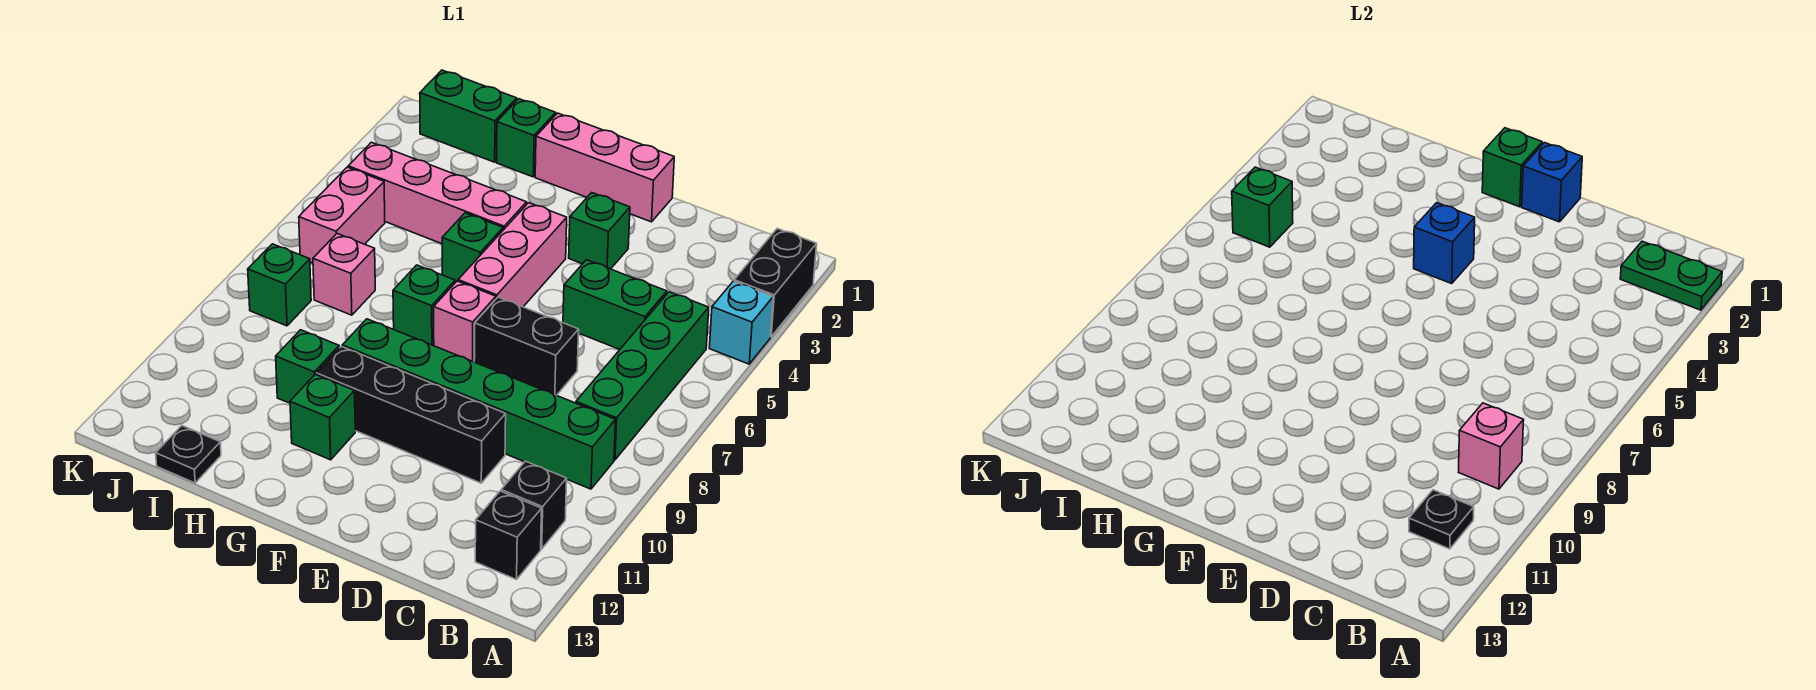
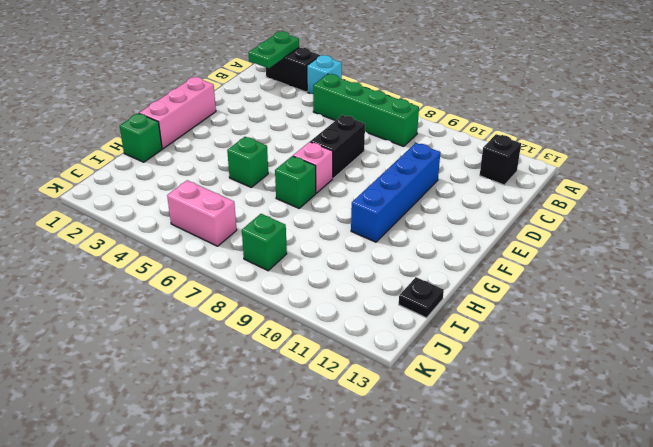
blue 1x4 brick [351,143,440,242] -> black 1x4 brick [316,346,506,483]
none -> green 1x6 brick [342,319,616,489]
none -> black 1x1 brick [501,461,567,549]
none -> green 1x2 brick [563,260,667,349]
none -> green 1x1 brick [569,193,630,269]

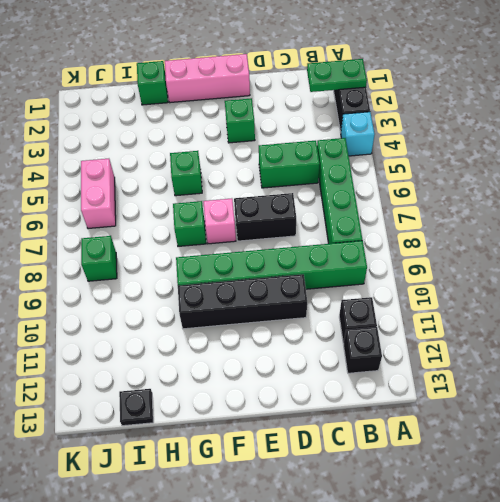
none -> pink 1x3 brick [458,203,567,307]
none -> pink 1x4 brick [348,142,527,244]
none -> green 1x1 brick [290,374,355,460]
none -> green 1x1 brick [276,330,339,403]

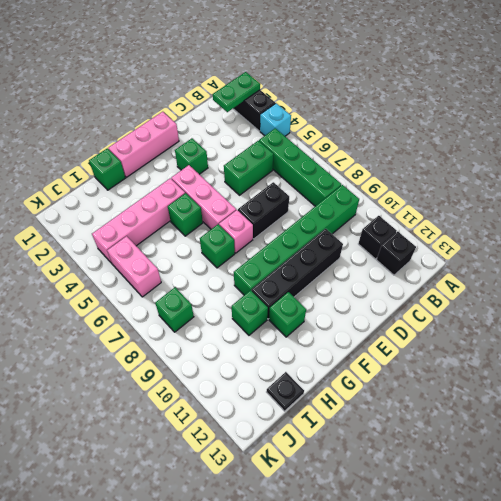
none -> green 1x2 brick [420,70,517,162]
none -> pink 1x1 brick [313,234,375,315]
none -> pink 1x1 brick [1459,403,1524,489]
none -> black 1x1 plate [1409,490,1474,549]

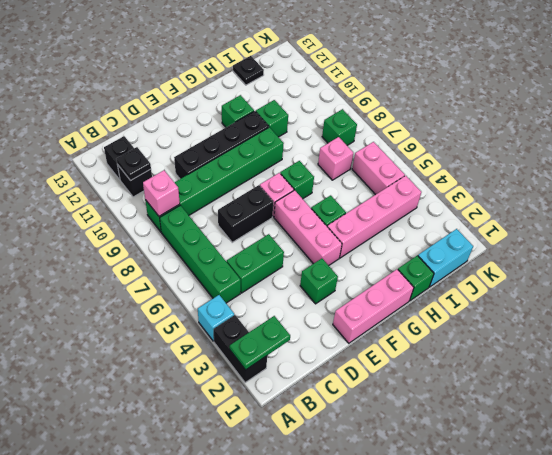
cyan 1x2 brick [418,229,473,287] -> green 1x2 brick [420,70,517,162]
none -> blue 1x1 brick [1522,143,1582,222]
none -> green 1x1 brick [1482,128,1542,207]
none -> blue 1x1 brick [1414,203,1475,284]
none -> green 1x1 brick [1232,167,1293,247]

